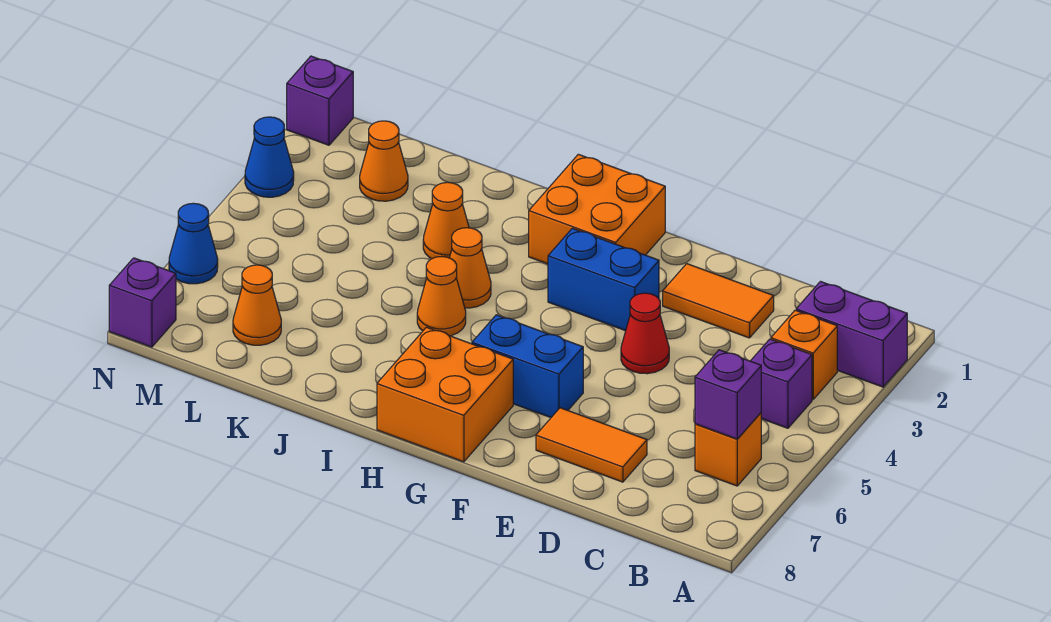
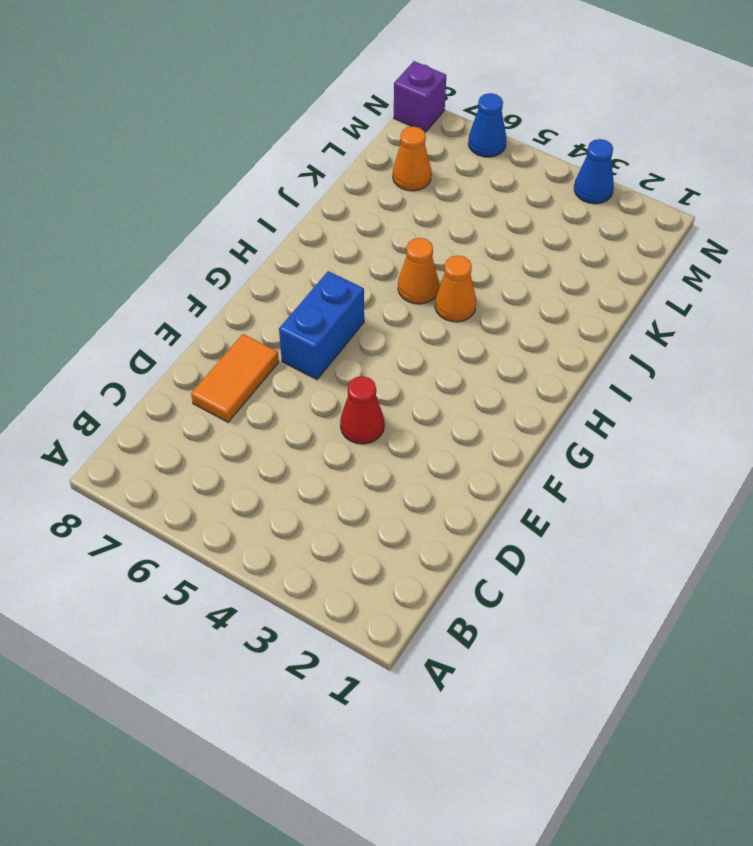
none -> purple 1x2 brick [796,282,907,387]
none -> orange 1x1 brick [771,310,837,399]
none -> purple 1x1 brick [751,339,812,428]

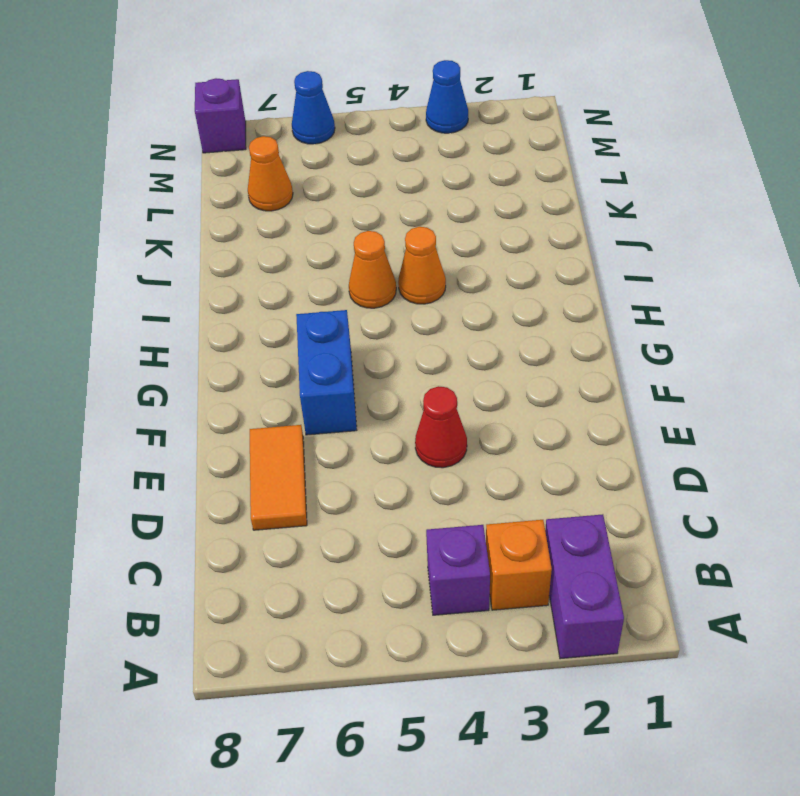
none -> orange 1x1 brick [695,413,761,486]
none -> orange 1x2 tile [663,264,774,338]
none -> blue 1x2 brick [548,228,659,331]

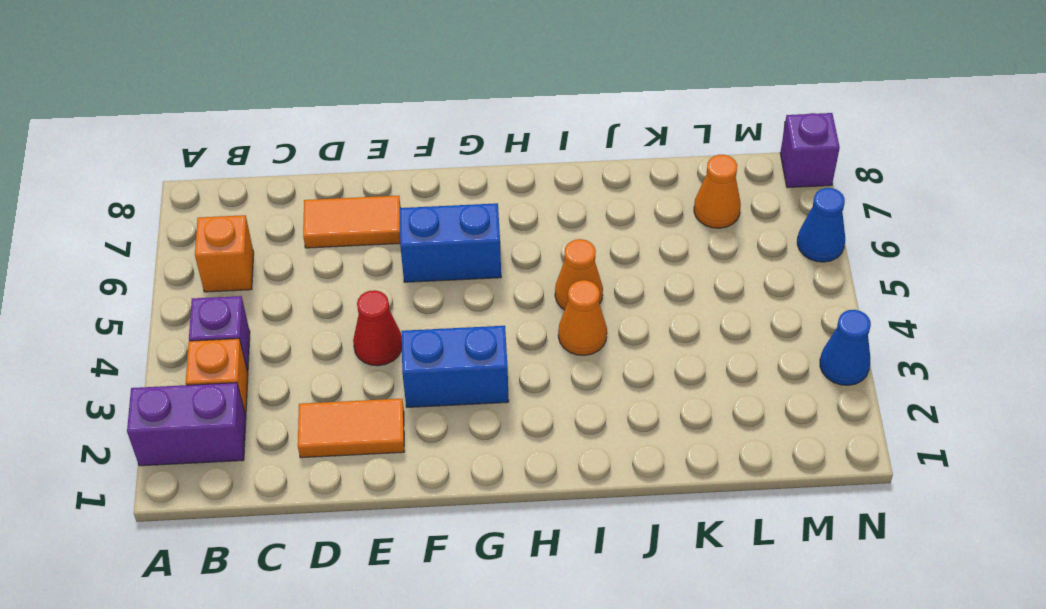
none -> orange 2x2 brick [529,154,665,264]
none -> orange 2x2 brick [377,327,513,462]
none -> orange 1x1 cone [423,182,469,259]

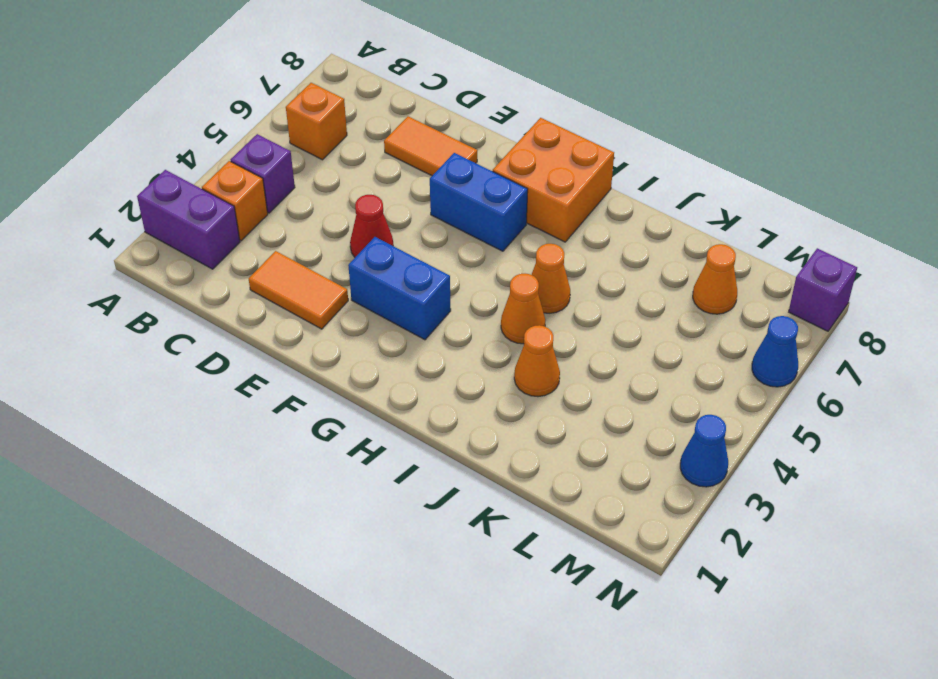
none -> orange 2x2 brick [529,154,665,264]
none -> orange 1x1 cone [360,121,408,201]
none -> purple 1x1 brick [287,56,353,145]

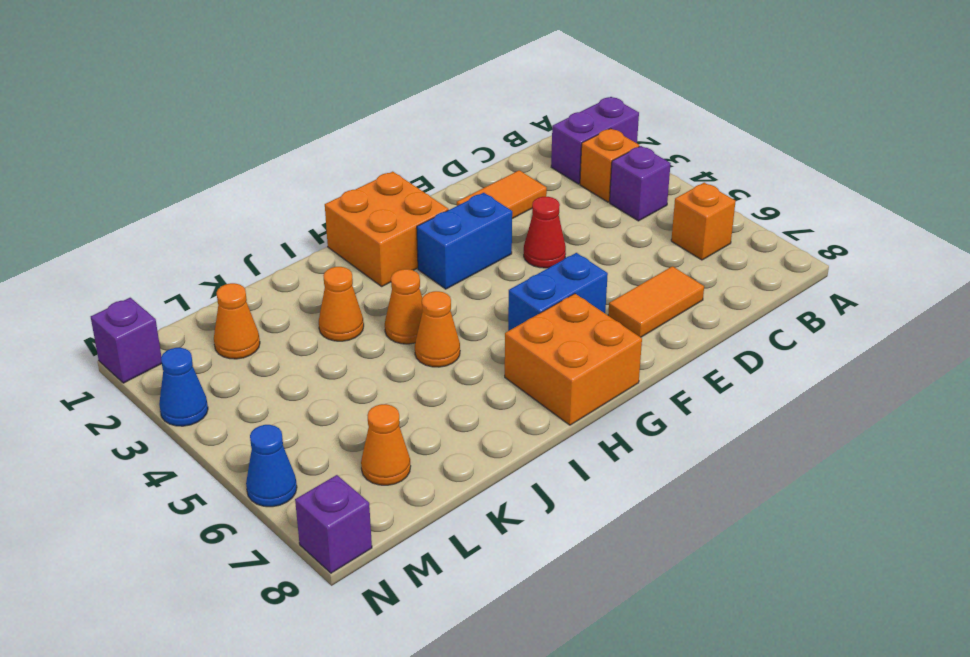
none -> purple 1x1 brick [695,350,761,439]

